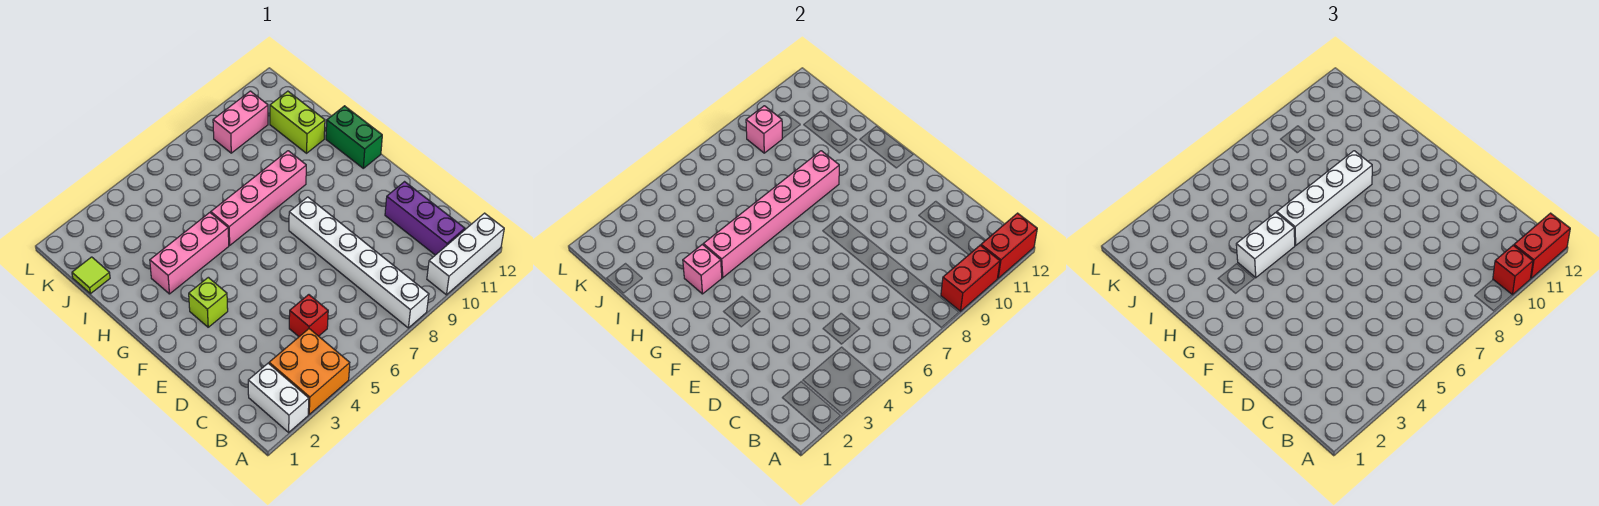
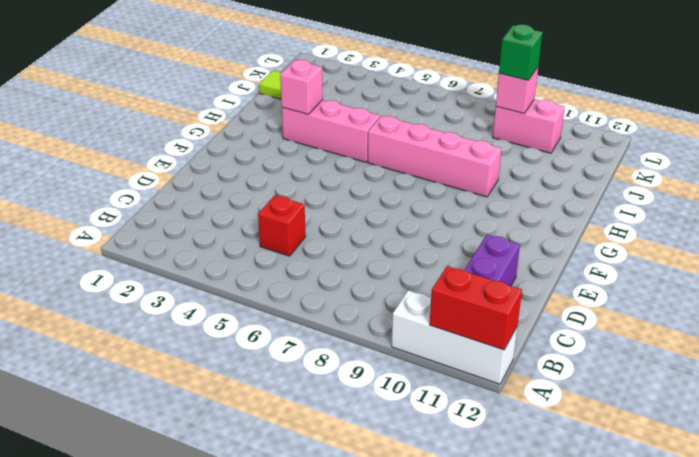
green 1x1 brick [499,24,543,80] -> none
none -> white 1x2 brick [248,363,309,432]
none -> orange 2x2 brick [269,329,350,414]
none -> white 1x6 brick [289,197,429,328]

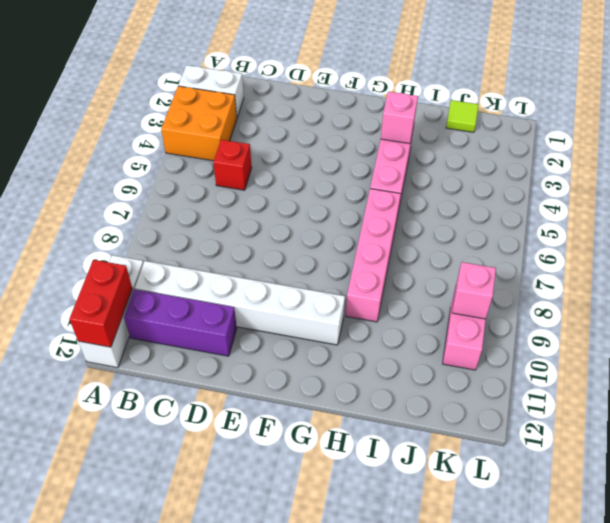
white 1x6 brick [135,261,345,345] -> white 1x6 brick moved to [289,197,429,328]
none -> lime 1x1 brick [189,277,228,327]
none -> green 1x2 brick [326,106,382,168]
none -> lime 1x2 brick [270,91,325,153]

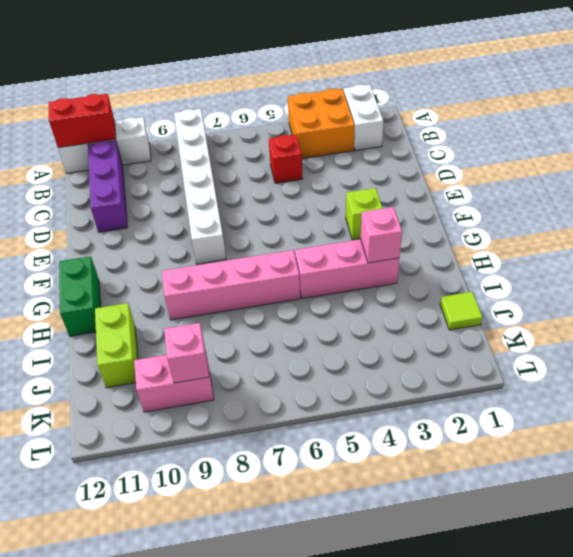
none -> red 1x2 brick [941,245,1000,311]
none -> pink 1x6 brick [703,151,839,278]
none -> red 1x1 brick [1493,245,1533,295]

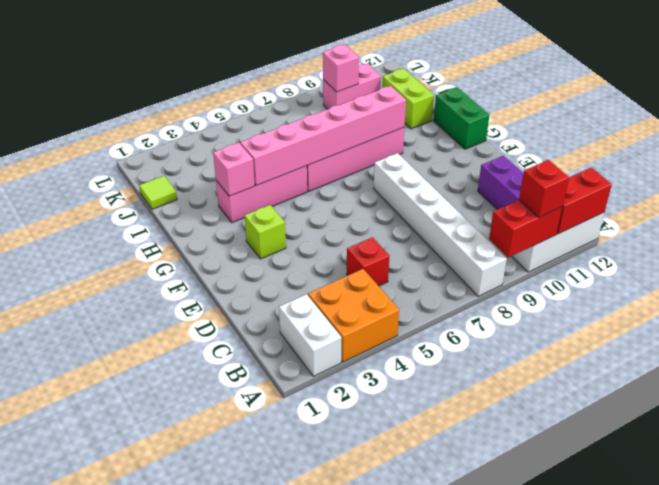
none -> red 1x2 brick [1514,213,1570,278]
none -> white 1x2 brick [1236,213,1295,278]
none -> white 1x4 brick [1277,151,1372,245]

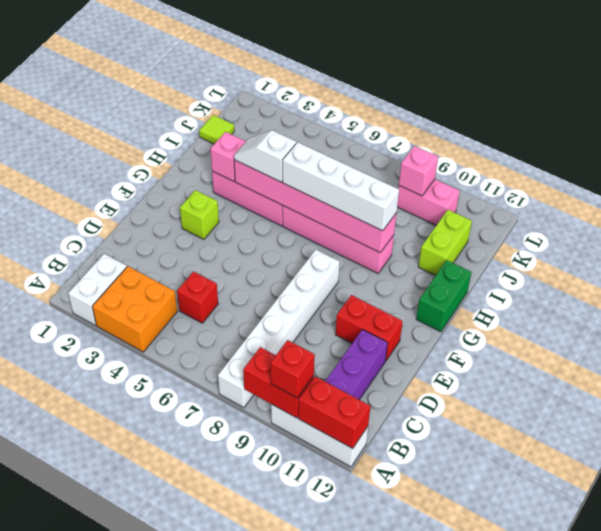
red 1x2 brick [336,295,403,360] -> red 1x2 brick moved to [1514,213,1570,278]
white 1x2 slope [234,130,296,182] -> white 1x2 brick [1236,213,1295,278]

